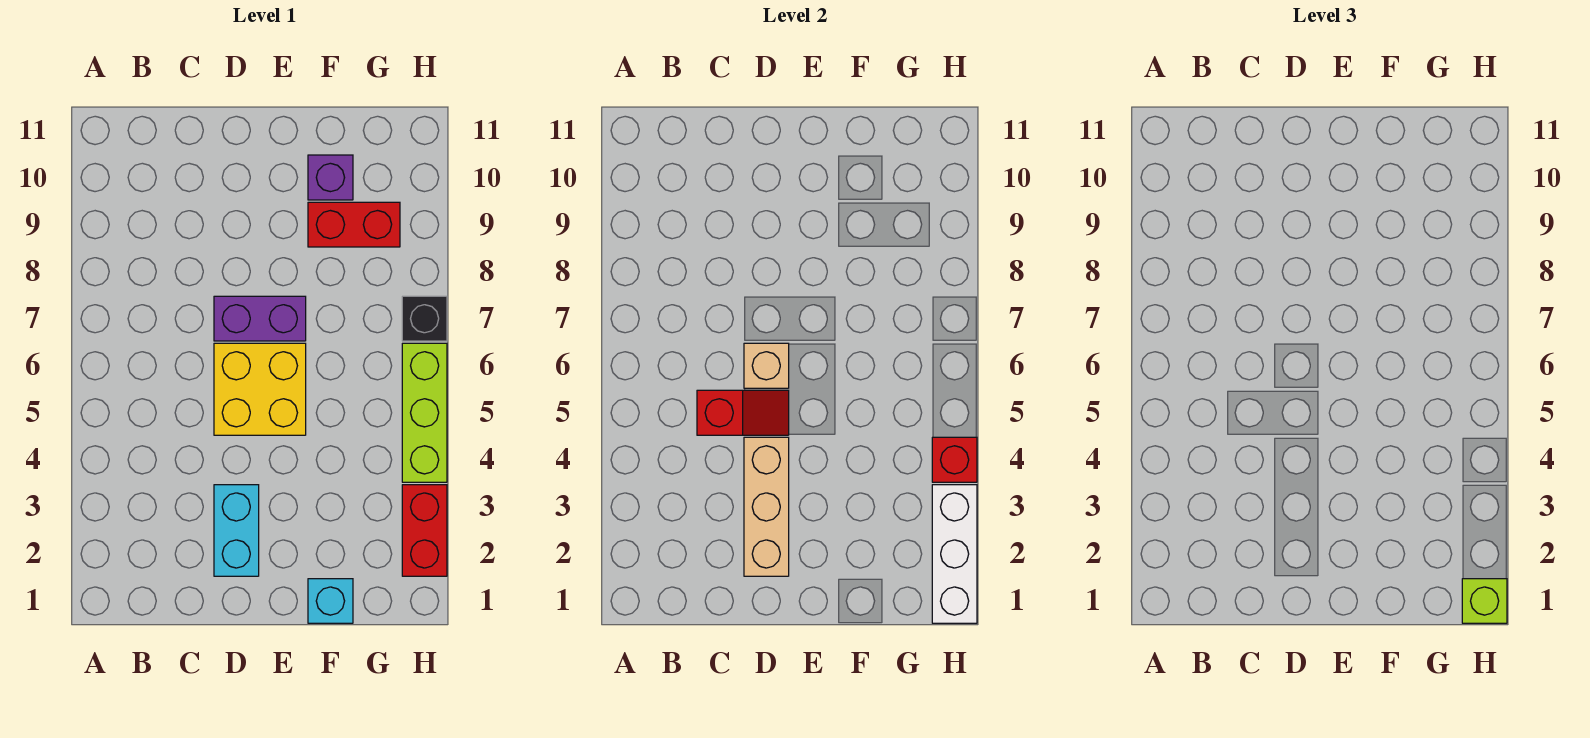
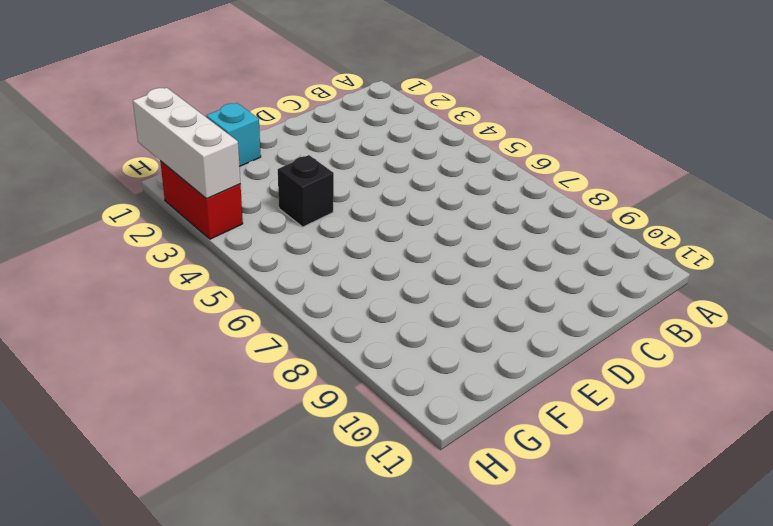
black 1x1 brick [278,155,334,227] -> black 1x1 brick moved to [402,296,447,341]
none -> cyan 1x2 brick [214,485,259,576]
none -> yellow 2x2 brick [214,343,306,435]
none -> purple 1x2 brick [214,296,306,341]

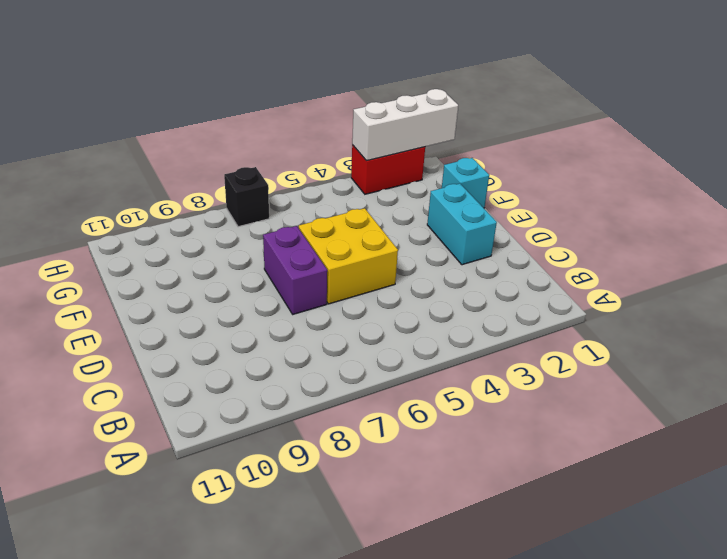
cyan 1x2 brick [427,184,497,265] -> cyan 1x2 brick turned to [214,485,259,576]
none -> red 1x2 brick [308,202,400,247]
none -> purple 1x1 brick [308,155,353,200]
none -> lime 1x3 brick [402,343,447,482]

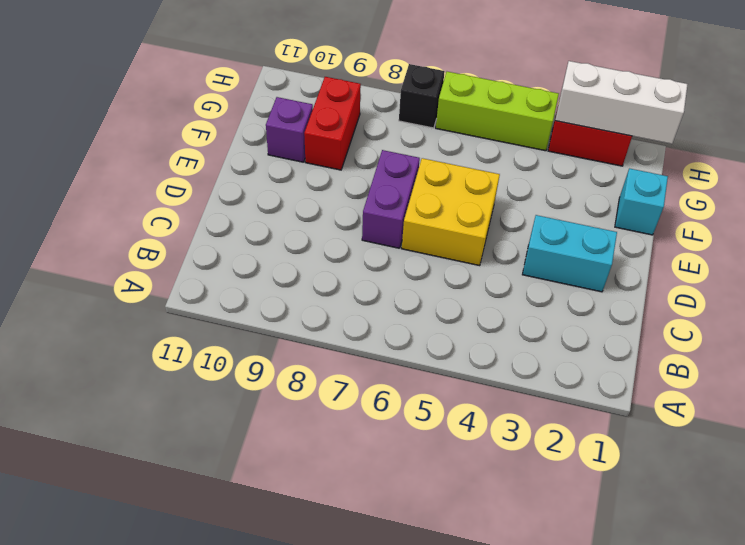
none -> red 1x2 slope [697,390,789,435]
none -> tan 1x3 brick [744,437,789,576]
none -> tan 1x1 brick [744,343,789,388]

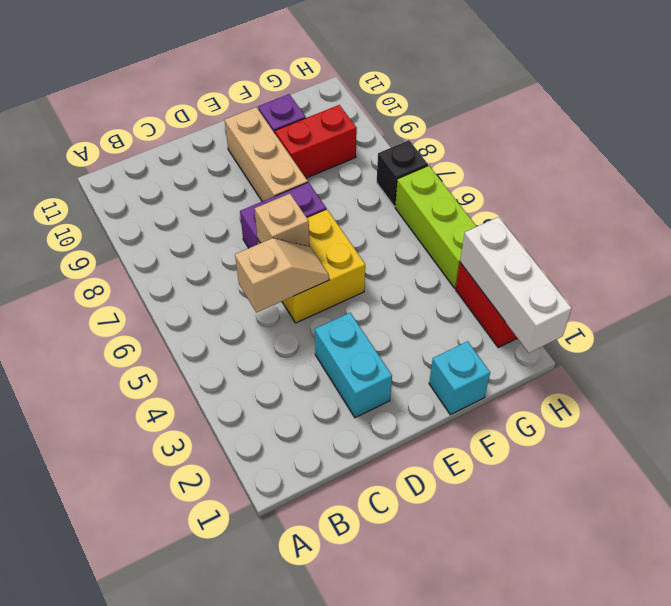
tan 1x2 slope [235,238,329,313] -> red 1x2 slope [697,390,789,435]
tan 1x3 brick [225,107,308,201] -> tan 1x3 brick moved to [744,437,789,576]
none -> red 1x1 brick [932,437,977,482]
none -> lime 1x1 brick [1462,579,1507,623]

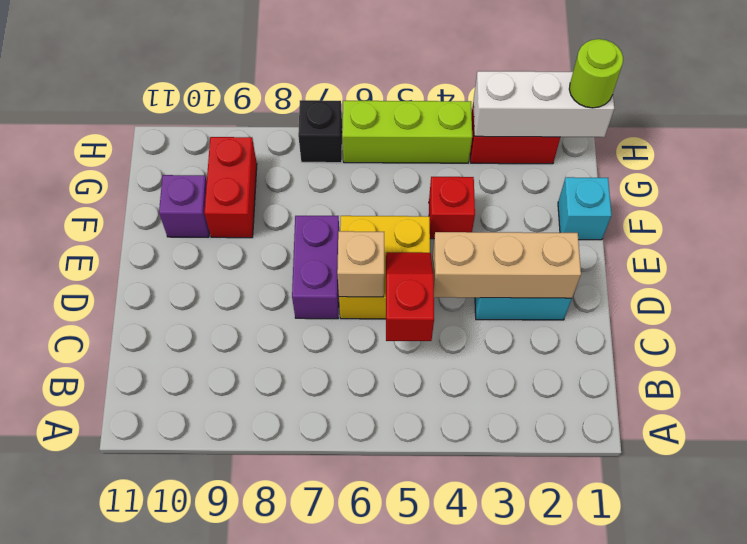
red 1x1 brick [429,177,475,239] -> red 1x1 brick moved to [932,437,977,482]
lime 1x1 round brick [569,39,623,108] -> lime 1x1 brick [1462,579,1507,623]

